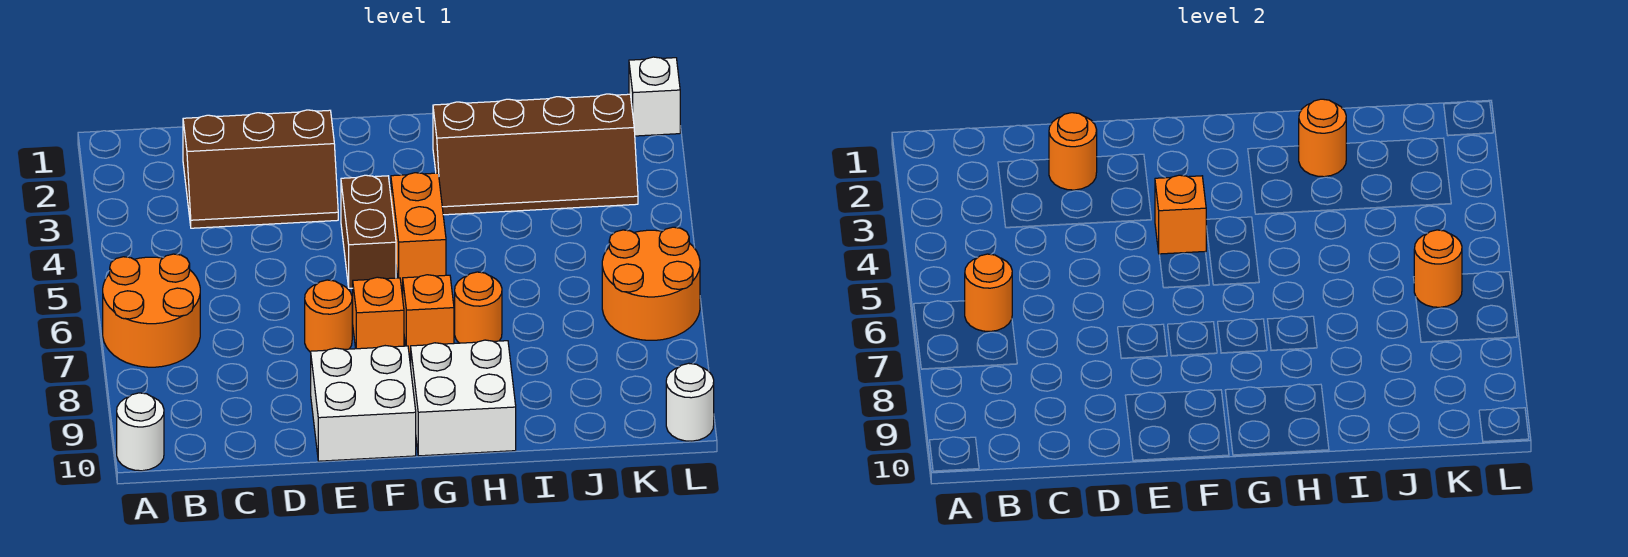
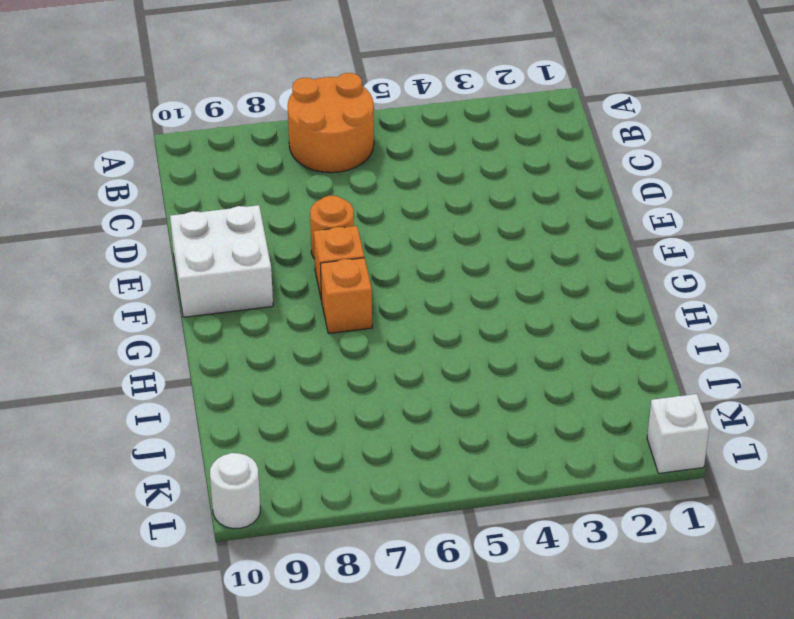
none -> white 1x1 round brick [117,393,164,471]
none -> brown 2x3 slope [183,110,338,228]
none -> brown 1x2 brick [341,175,396,288]

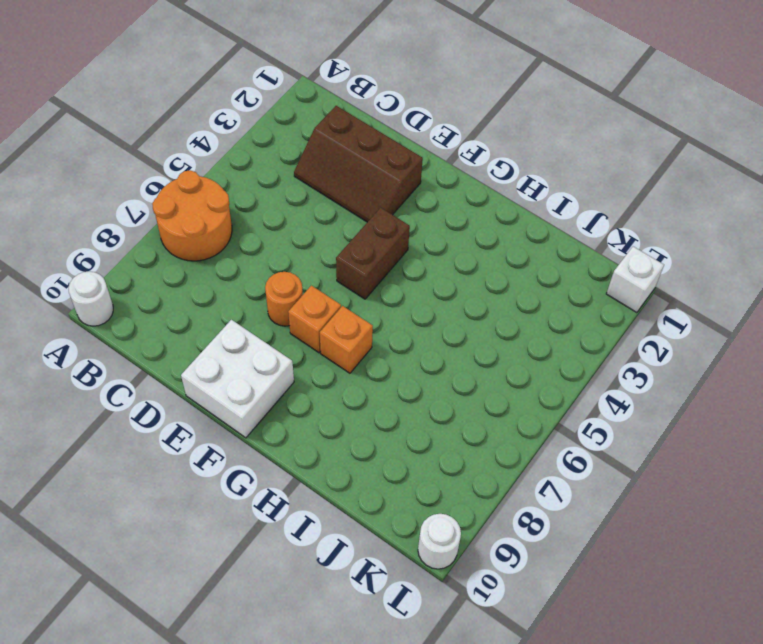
none -> orange 1x2 brick [391,173,446,286]
none -> white 2x2 brick [411,340,516,456]
none -> brown 2x4 slope [433,94,638,215]

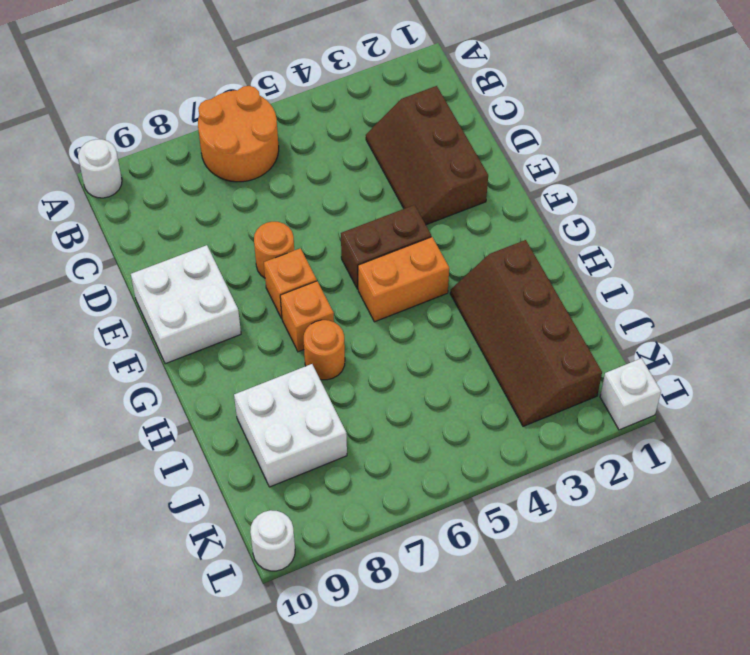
white 2x2 brick [234,364,347,487] -> white 2x2 brick moved to [411,340,516,456]
none -> orange 2x2 round brick [602,227,700,340]
none -> orange 1x1 round brick [965,254,1012,331]
none -> orange 1x1 round brick [1049,113,1097,190]

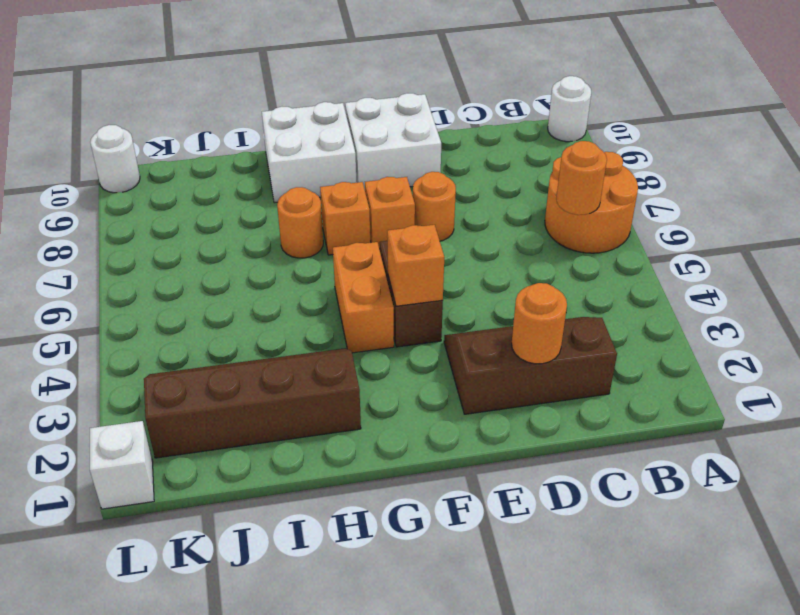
none -> orange 2x2 round brick [602,227,700,340]
none -> orange 1x1 round brick [1299,99,1346,177]
none -> orange 1x1 round brick [1414,230,1462,307]

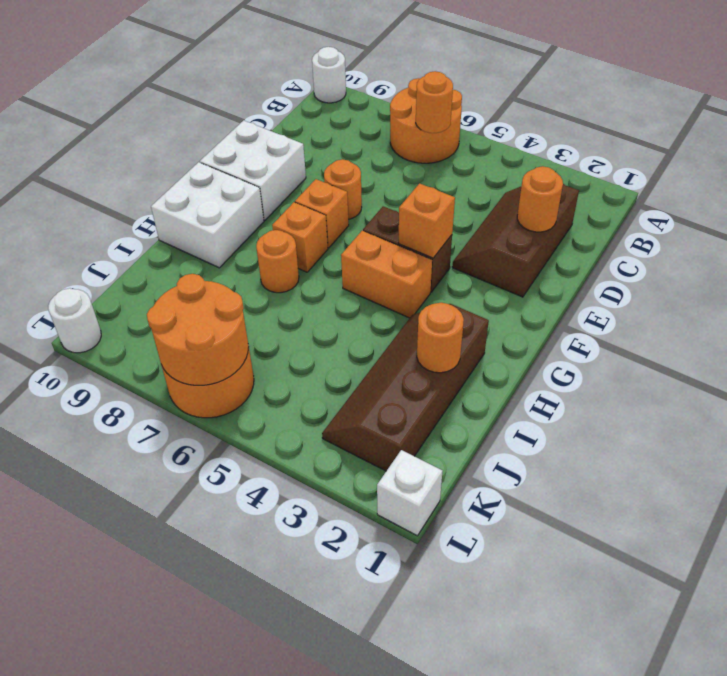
orange 2x2 round brick [147,274,249,385] -> orange 1x1 round brick [1414,230,1462,307]

